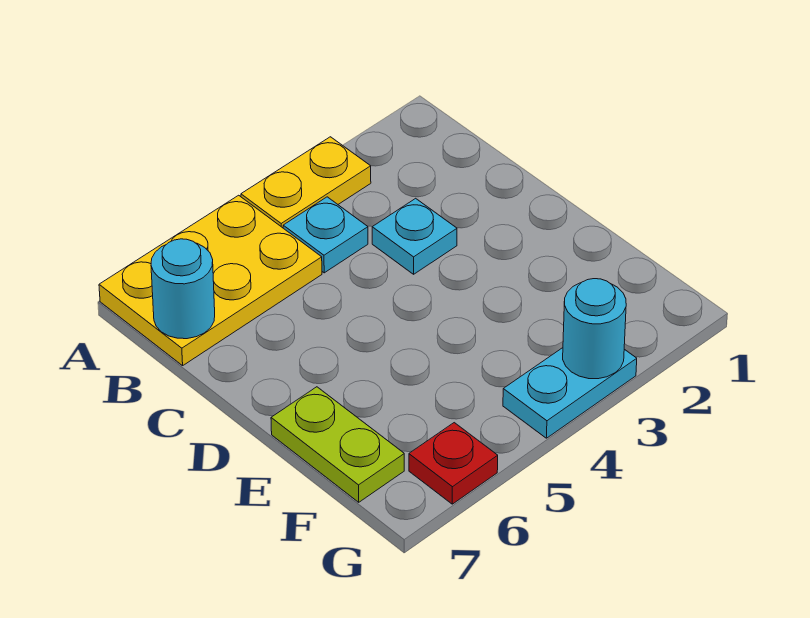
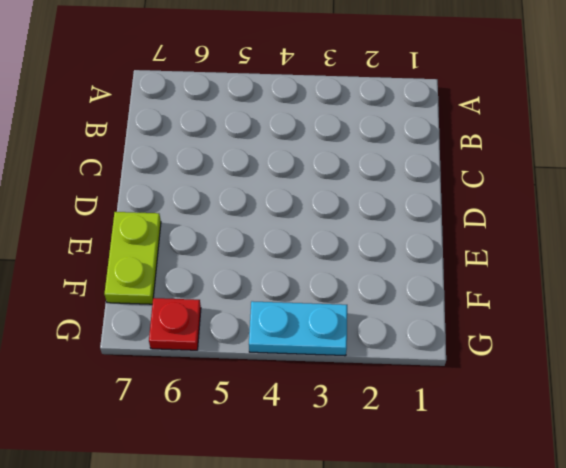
none -> yellow 1x2 plate [241,137,371,228]
none -> yellow 2x3 plate [99,195,322,366]

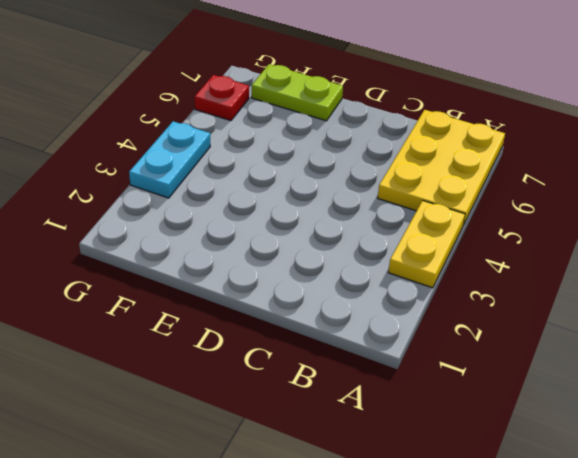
none -> cyan 1x1 plate [283,197,368,273]
none -> cyan 1x1 plate [372,198,457,274]

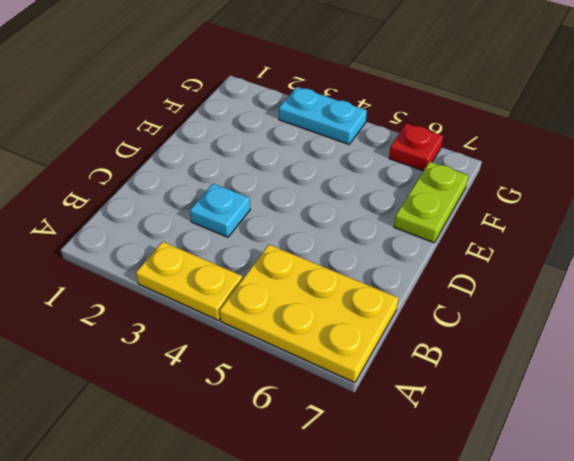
none -> cyan 1x1 plate [283,197,368,273]
none -> cyan 1x1 round brick [151,239,215,339]

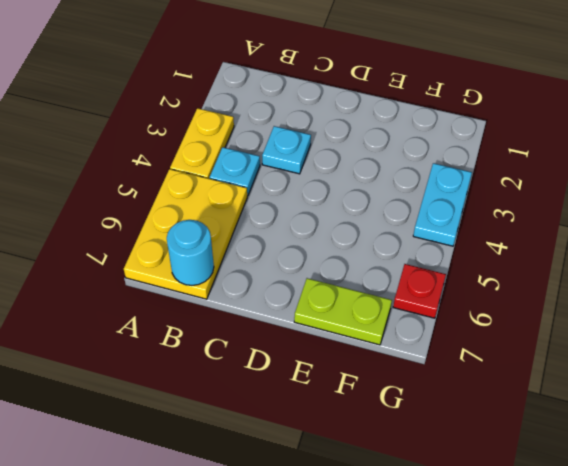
none -> cyan 1x1 round brick [563,279,626,379]

